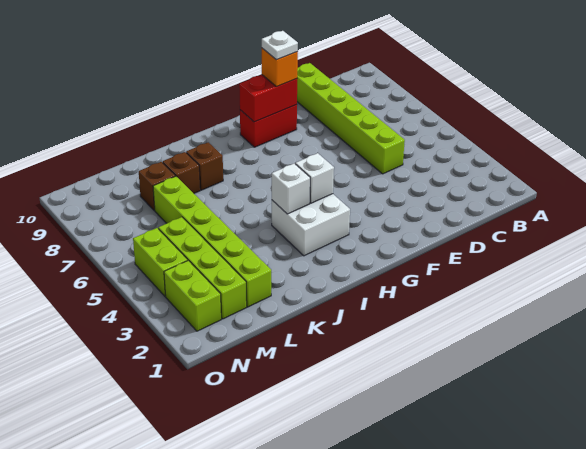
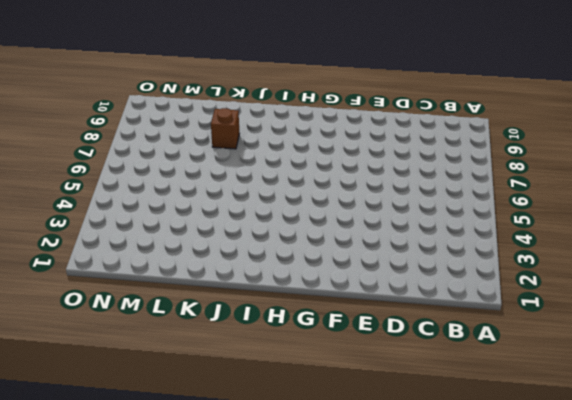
none -> lime 1x6 brick [297,63,405,174]
none -> red 1x2 brick [240,105,297,147]
none -> white 2x2 brick [272,194,350,256]

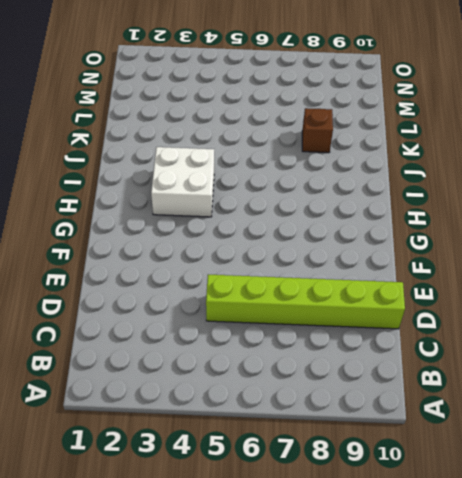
none -> red 1x2 brick [240,105,297,147]
none -> brown 1x1 brick [186,142,223,190]
none -> lime 1x6 brick [153,176,271,307]

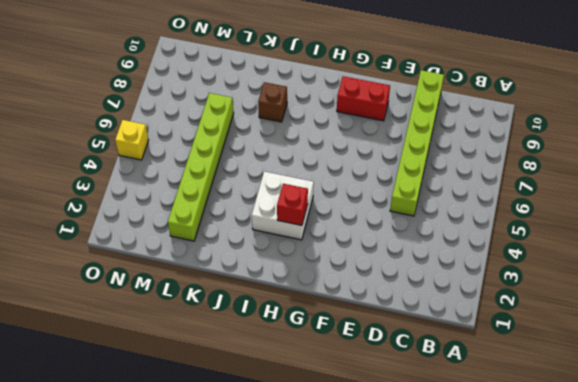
red 1x1 brick [277,184,308,226] -> none
yellow 1x1 brick [115,120,149,160] -> none
none -> brown 1x1 brick [163,152,200,193]
none -> brown 1x1 brick [139,162,175,211]
none -> lime 1x4 brick [158,217,247,319]

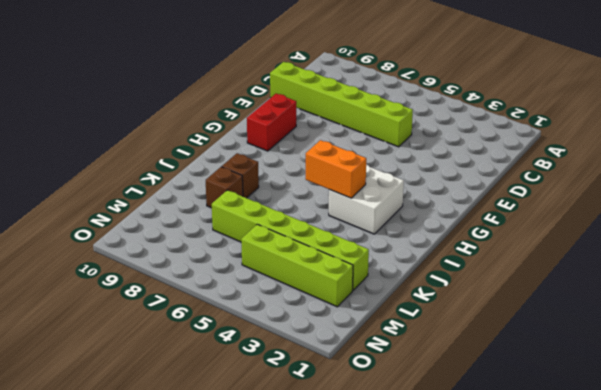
orange 1x2 brick [306,140,366,198] -> white 1x1 brick [272,163,310,214]
none -> brown 1x1 brick [139,162,175,211]
none -> lime 1x2 brick [164,260,221,331]
none -> lime 1x2 brick [133,228,188,296]

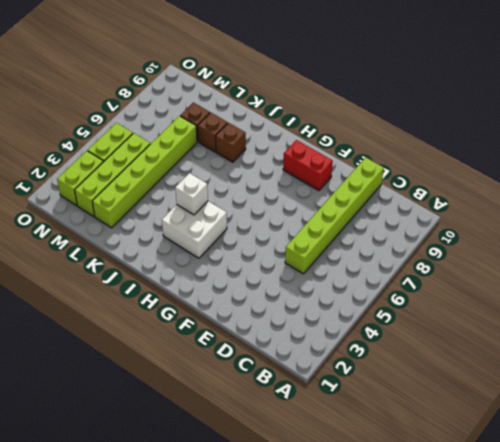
none -> red 1x2 brick [239,75,297,122]
none -> white 1x1 brick [295,153,334,203]
none -> orange 1x1 brick [262,48,298,87]

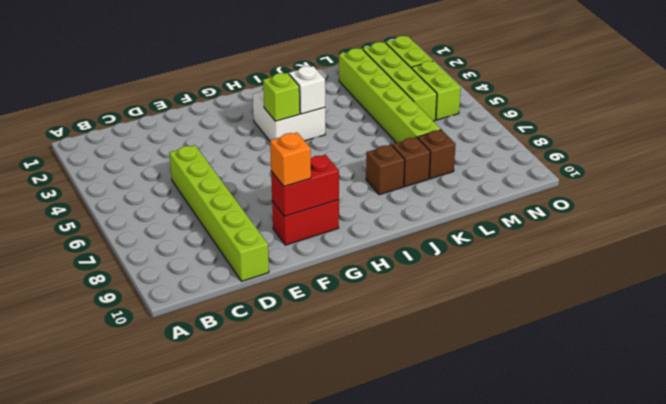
lime 1x1 brick [263,73,300,121] -> white 1x1 brick [295,153,334,203]
none -> white 1x1 plate [262,31,298,60]

